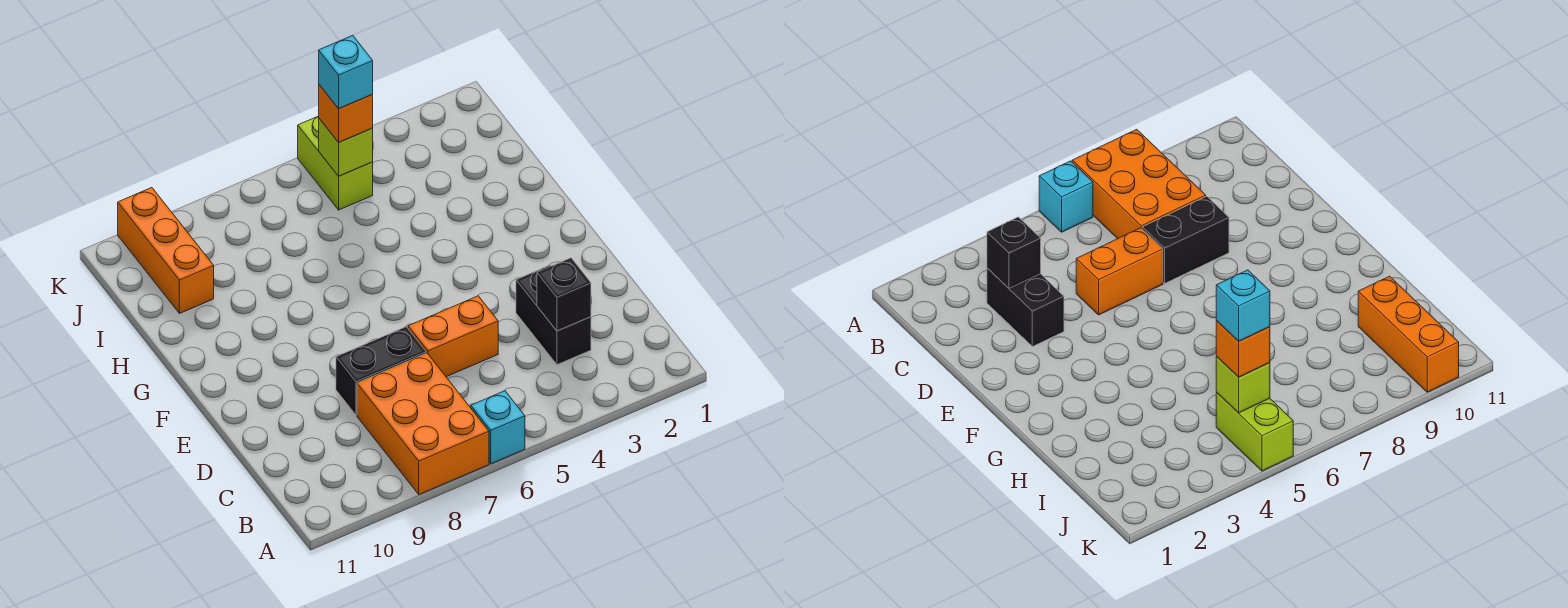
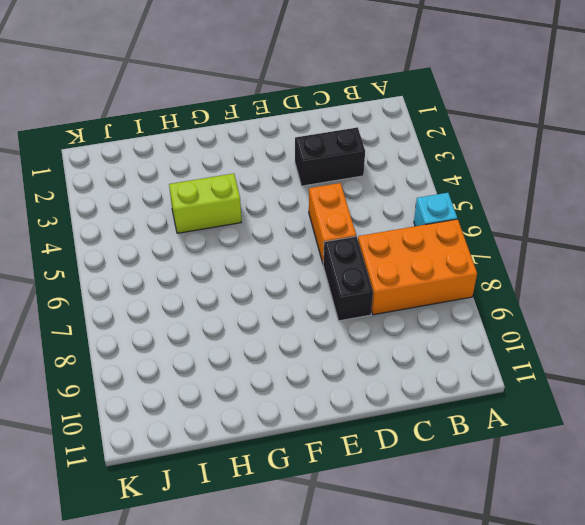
lime 1x2 brick [169,173,241,233] -> lime 1x2 brick moved to [298,116,373,210]
none -> orange 1x3 brick [118,188,214,313]
none -> black 1x1 brick [537,258,591,331]

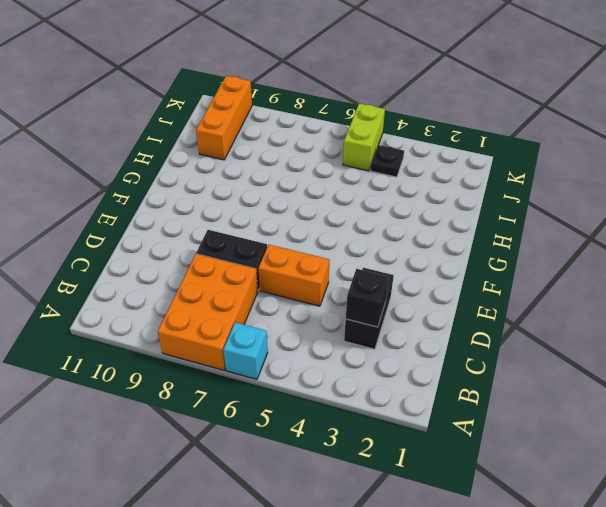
black 1x1 plate [370,145,404,177] -> none
none -> lime 1x1 brick [319,119,373,176]
none -> orange 1x1 brick [319,85,373,142]

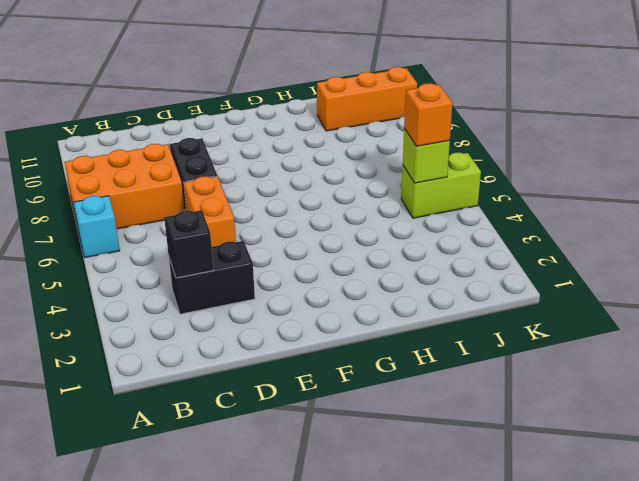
none -> cyan 1x1 brick [319,36,373,109]

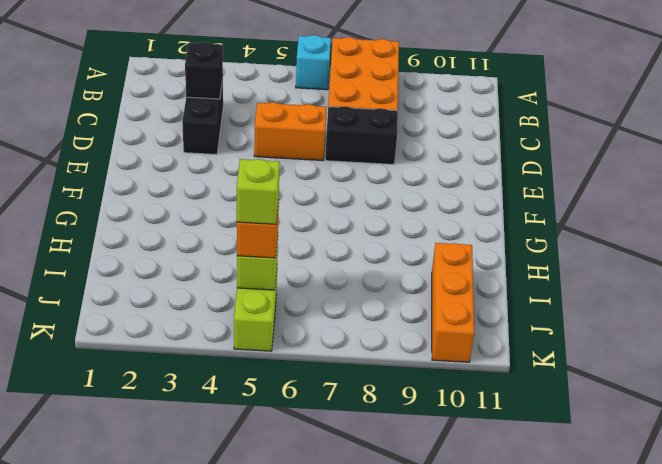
lime 1x1 brick [237,159,280,224] -> cyan 1x1 brick [319,36,373,109]

